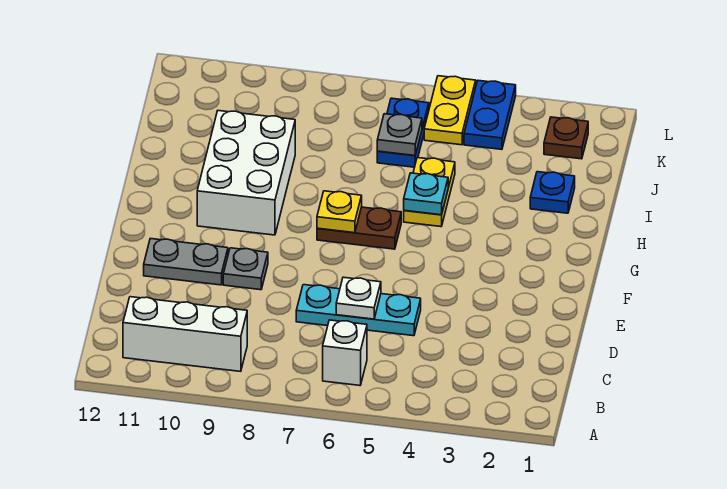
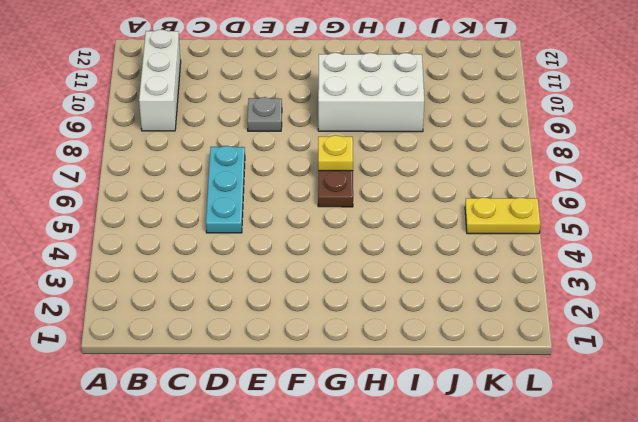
none -> white 1x1 brick [323,320,367,385]
none -> grey 1x2 plate [144,239,228,285]
none -> yellow 1x2 plate [404,158,455,227]

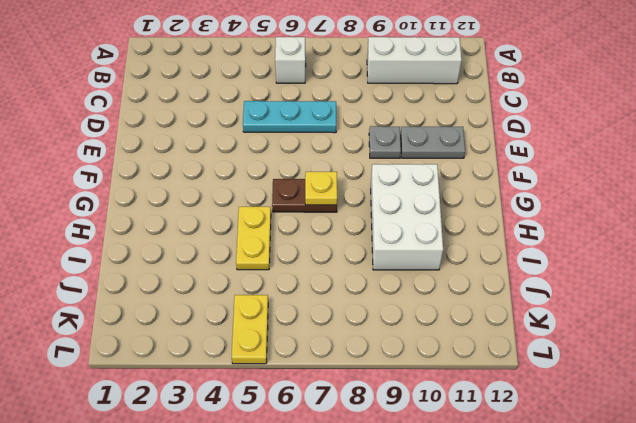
none -> blue 1x1 plate [530,172,575,213]
none -> blue 1x2 plate [377,98,429,167]
none -> brown 1x1 plate [544,117,588,159]

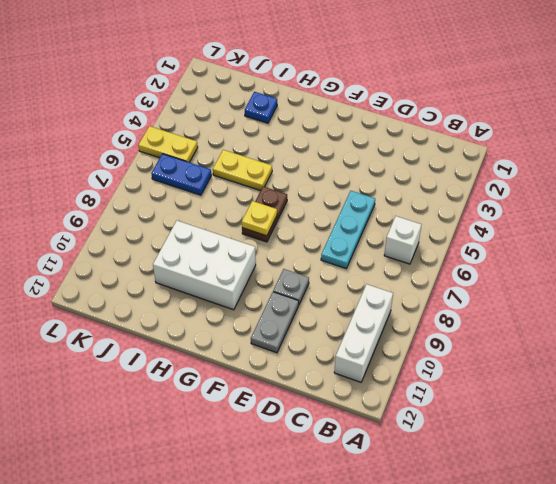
none -> brown 1x1 plate [544,117,588,159]
none -> blue 1x2 plate [464,81,516,149]
none -> white 1x1 plate [336,277,381,319]

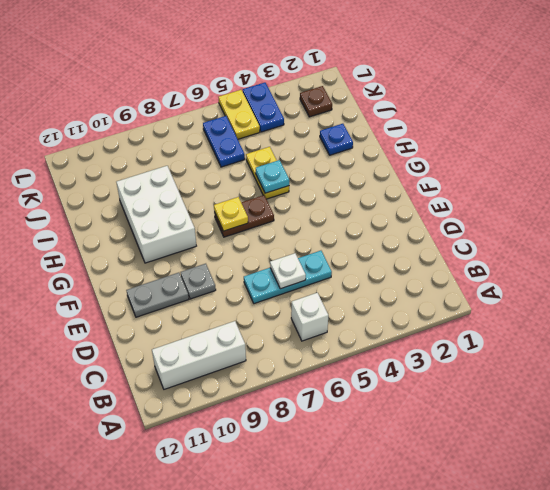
none -> grey 1x1 plate [377,114,422,156]

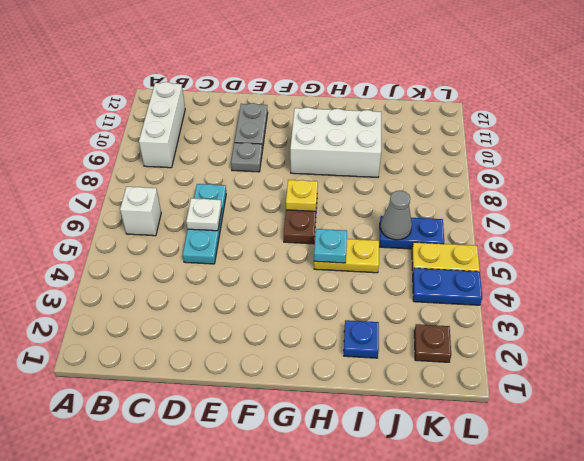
grey 1x1 cone [381,191,412,240] -> grey 1x1 plate [377,114,422,156]

